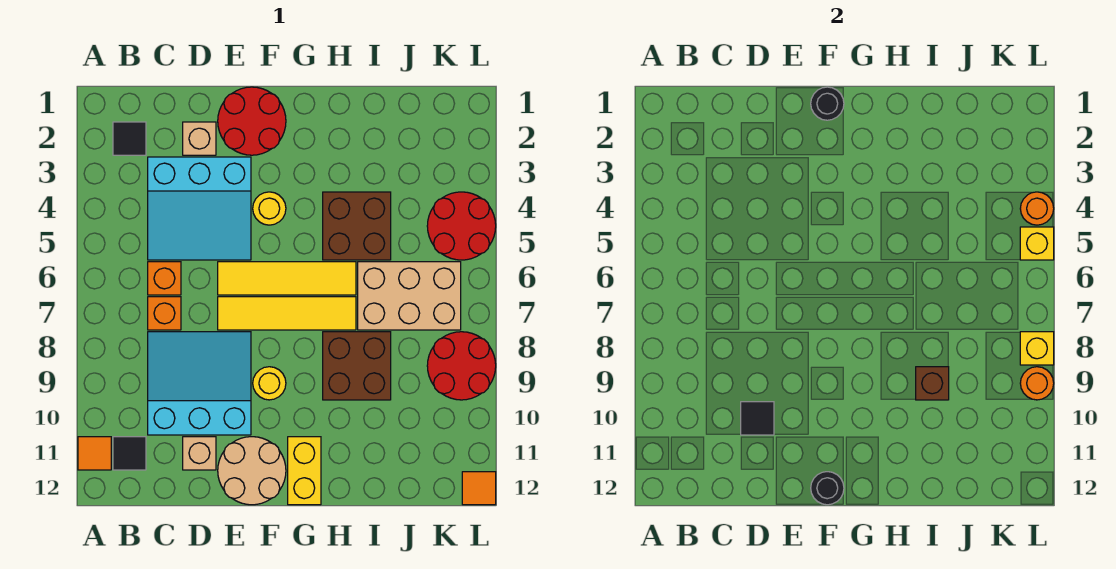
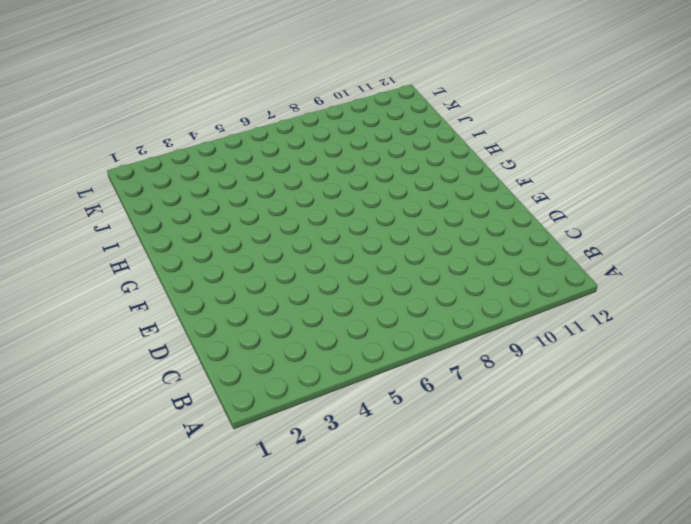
none -> orange 1x1 tile [78,437,111,470]
none -> black 1x1 tile [113,122,146,155]
none -> black 1x1 tile [113,437,146,470]
none -> cyan 3x3 slope [148,157,251,260]

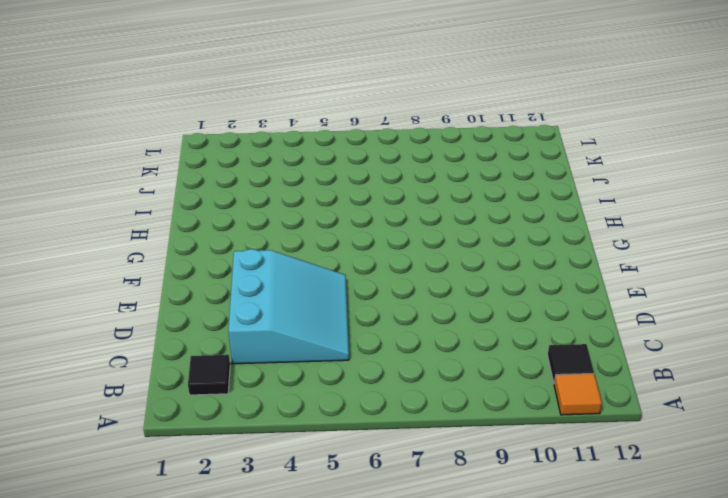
none -> orange 1x1 brick [148,262,181,295]
none -> orange 1x1 brick [148,297,181,330]
none -> cyan 3x3 slope [148,332,251,435]
none -> tan 1x1 brick [183,122,216,155]

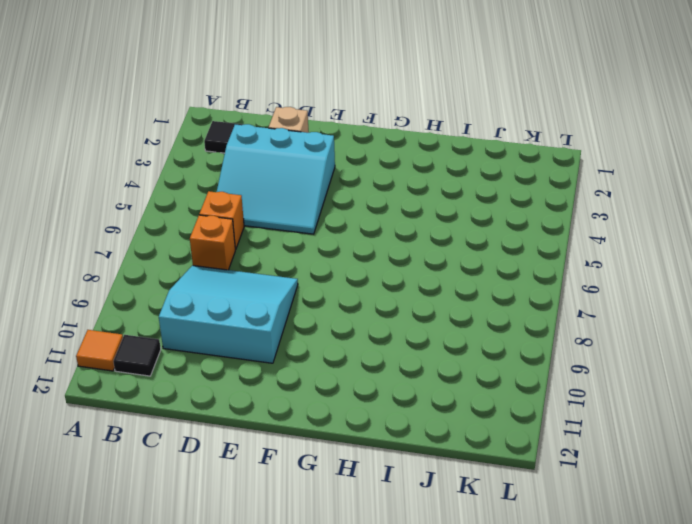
none -> tan 1x1 brick [183,437,216,470]
none -> red 2x2 round brick [218,87,286,155]
none -> yellow 1x4 tile [218,262,356,295]
none -> yellow 1x4 tile [218,297,356,330]

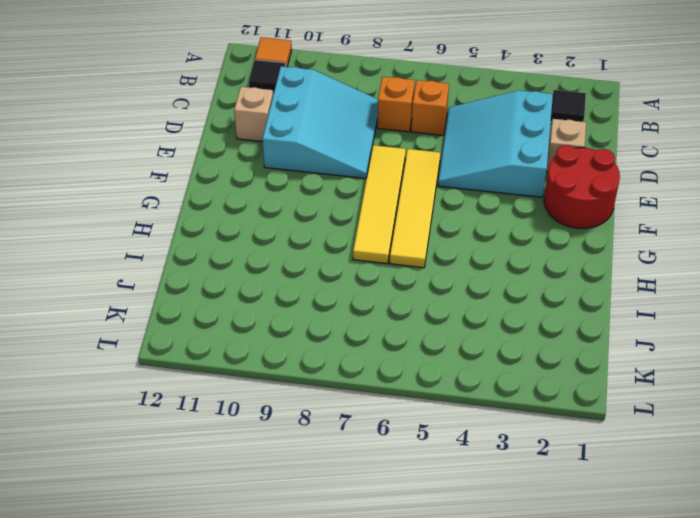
none -> tan 2x2 round brick [218,437,286,505]
none -> yellow 1x1 round brick [253,192,286,225]
none -> yellow 1x1 round brick [253,367,286,400]
none -> yellow 1x2 brick [288,437,321,505]

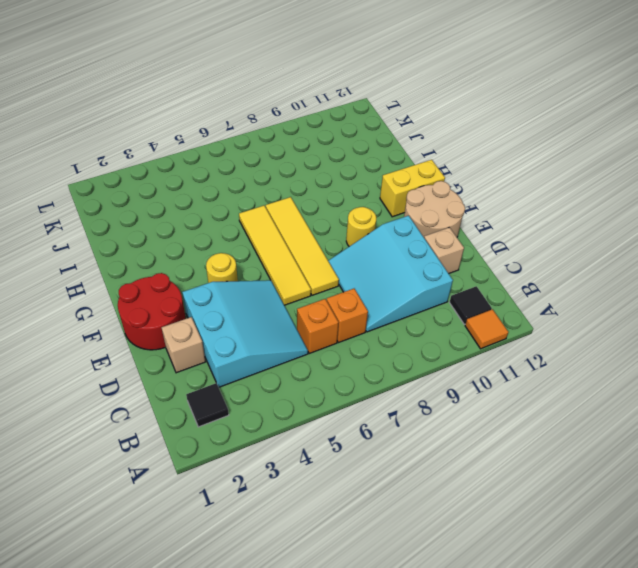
none -> brown 2x2 brick [323,192,391,260]
none -> brown 2x2 brick [323,332,391,400]
none -> tan 2x3 brick [358,262,461,330]
none -> red 2x2 round brick [427,192,496,260]

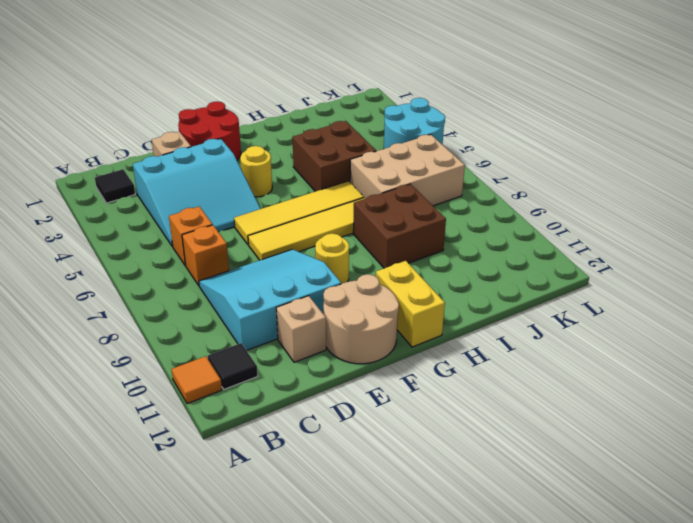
cyan 2x2 round brick [384,98,445,149] -> red 2x2 round brick [427,192,496,260]
none -> red 2x2 round brick [427,332,496,400]
none -> orange 1x1 tile [462,472,496,505]
none -> black 1x1 tile [741,402,774,435]
none -> black 1x1 round brick [811,87,844,120]

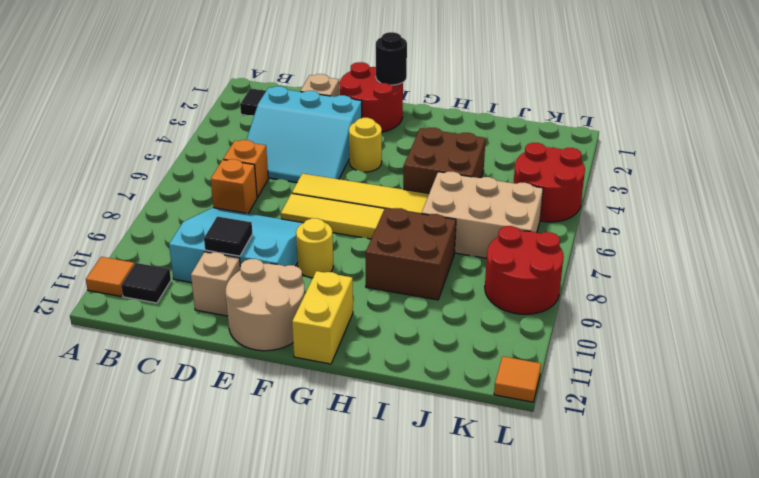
none -> black 1x1 round brick [811,472,844,505]
none -> brown 1x1 brick [916,367,949,400]
none -> orange 1x1 round brick [1020,192,1054,225]
none -> yellow 1x1 brick [1020,227,1054,260]

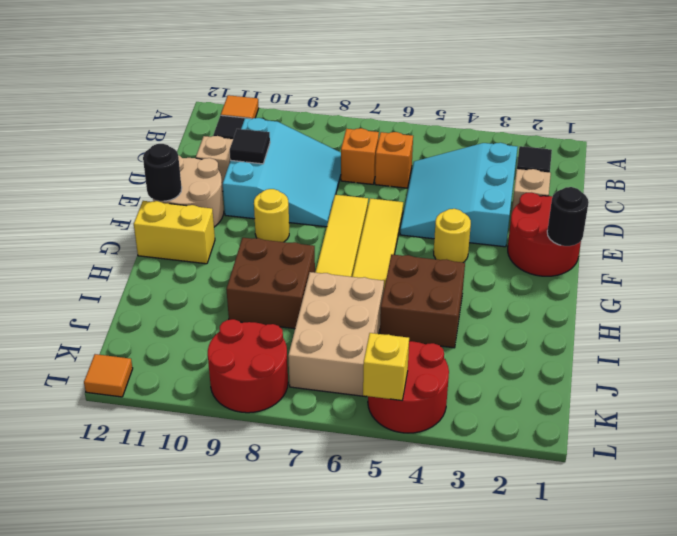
none -> brown 1x1 brick [916,367,949,400]
none -> orange 1x1 round brick [1020,192,1054,225]
none -> yellow 1x1 brick [1020,332,1054,365]
none -> orange 1x1 round brick [1020,367,1054,400]

